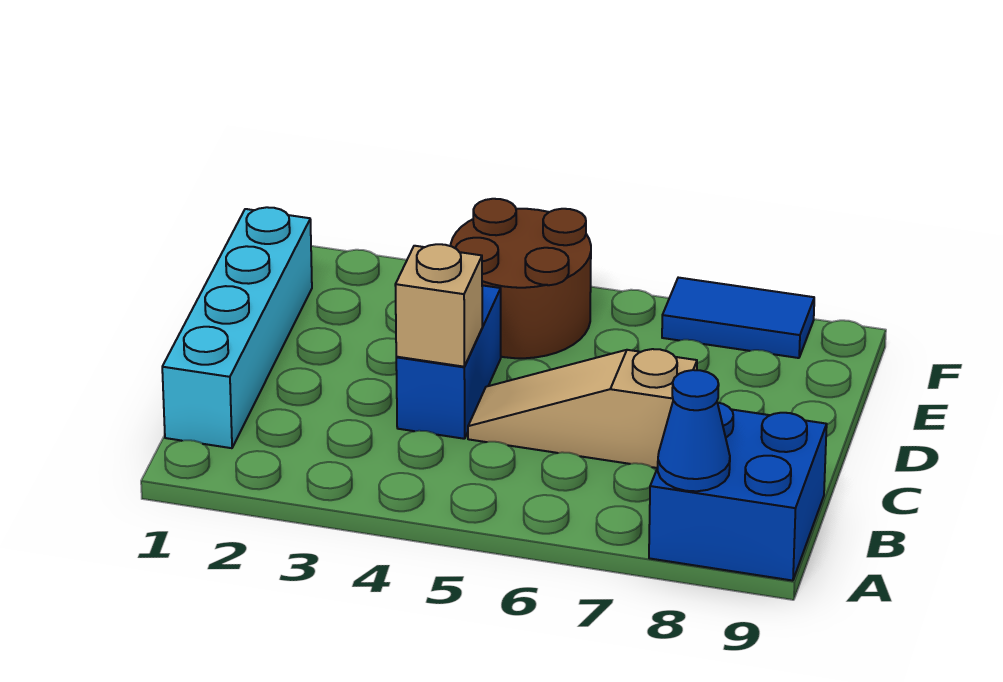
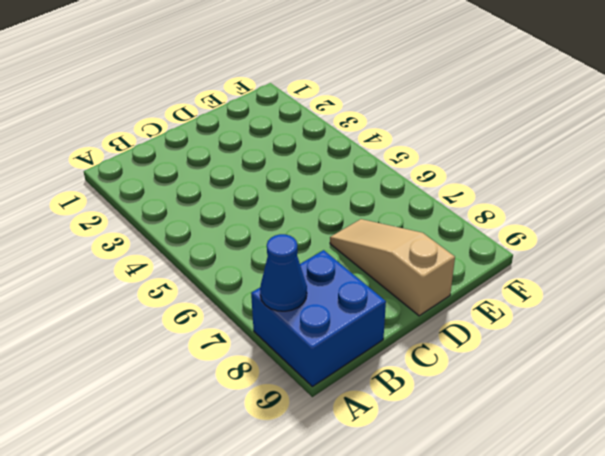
tan 1x3 slope [330,219,455,316] -> tan 1x3 slope moved to [468,349,697,468]
none -> cyan 1x4 brick [162,207,312,448]
none -> blue 1x2 brick [396,285,501,439]

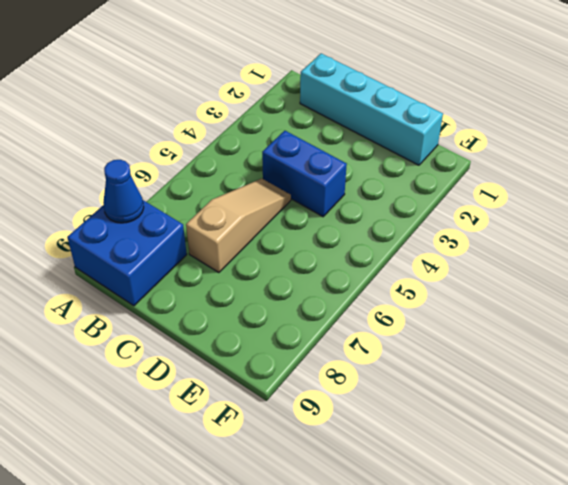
none -> brown 2x2 round brick [451,199,591,358]
none -> blue 1x2 tile [662,278,814,358]

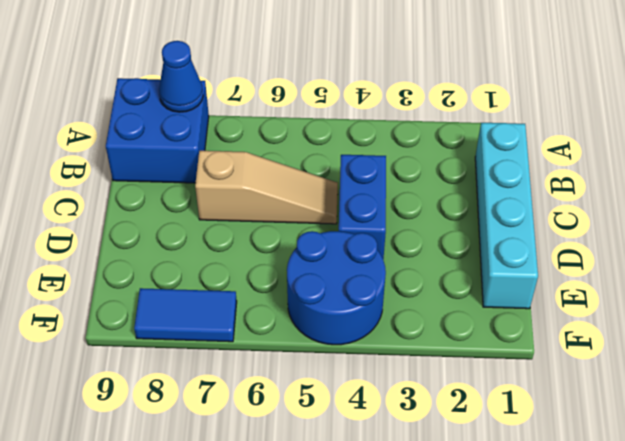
blue 2x2 round brick [287,231,386,345] -> brown 2x2 round brick [451,199,591,358]
none -> tan 1x1 brick [395,244,482,367]

